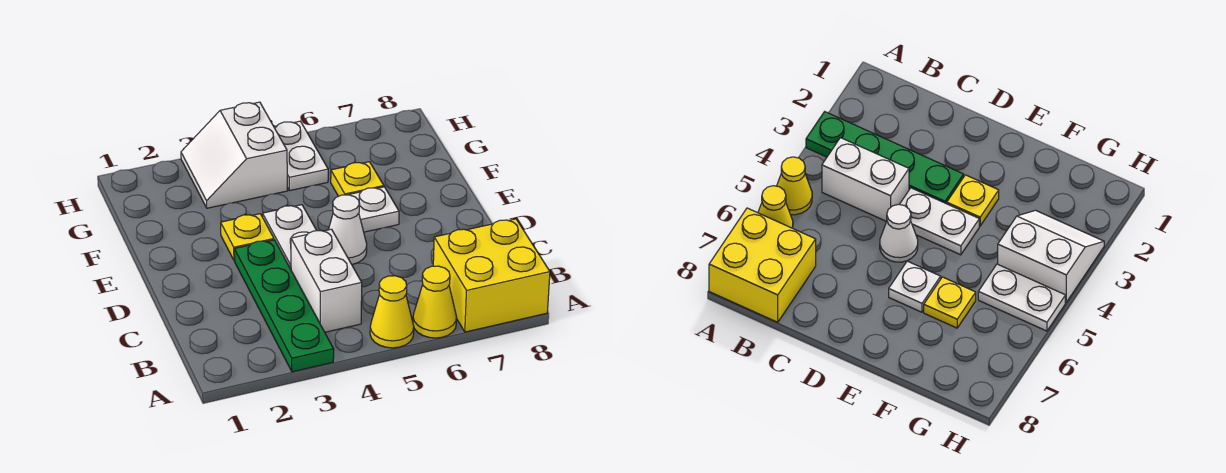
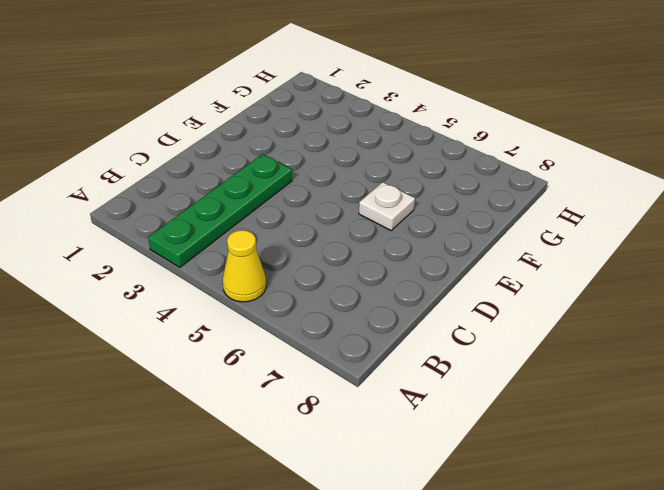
none -> yellow 1x1 cone [413,266,457,338]
none -> yellow 2x2 brick [433,219,550,332]
none -> white 1x2 brick [291,229,362,332]

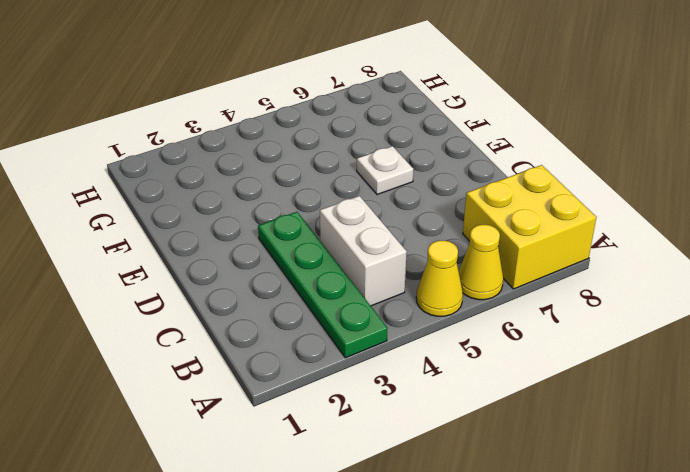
none -> white 1x2 plate [263,205,317,269]
none -> white 1x1 cone [329,195,367,264]
none -> yellow 1x1 plate [221,214,274,261]

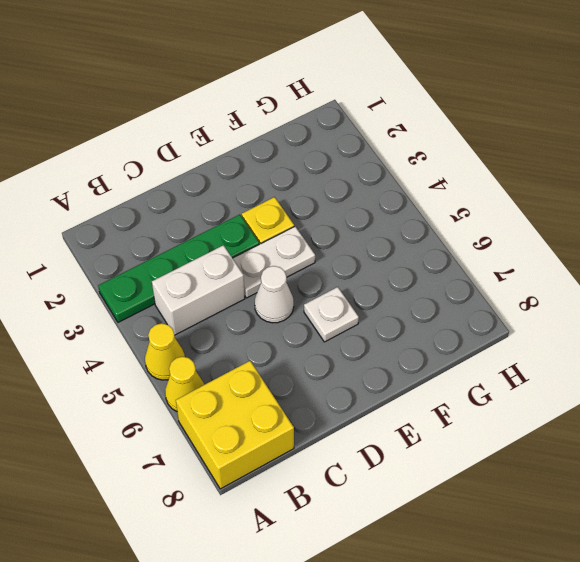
none -> yellow 1x1 plate [331,162,384,196]
none -> white 2x2 slope [181,102,287,208]
none -> white 1x2 plate [274,121,328,191]

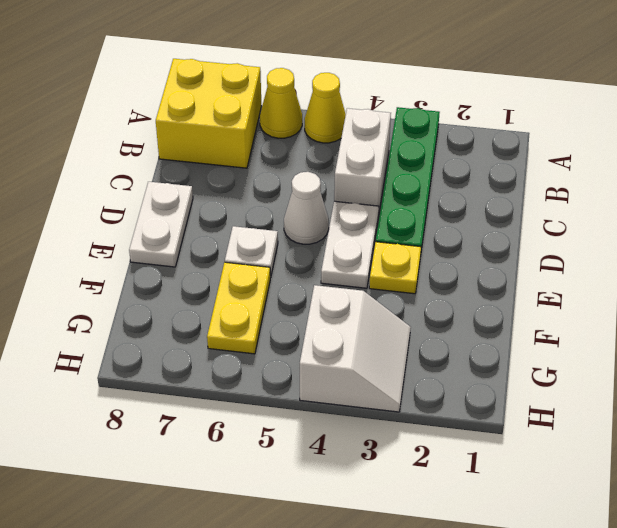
white 1x2 plate [129,182,193,267] -> white 1x2 plate moved to [274,121,328,191]
yellow 1x2 plate [207,262,271,354] -> yellow 1x1 plate [331,162,384,196]

